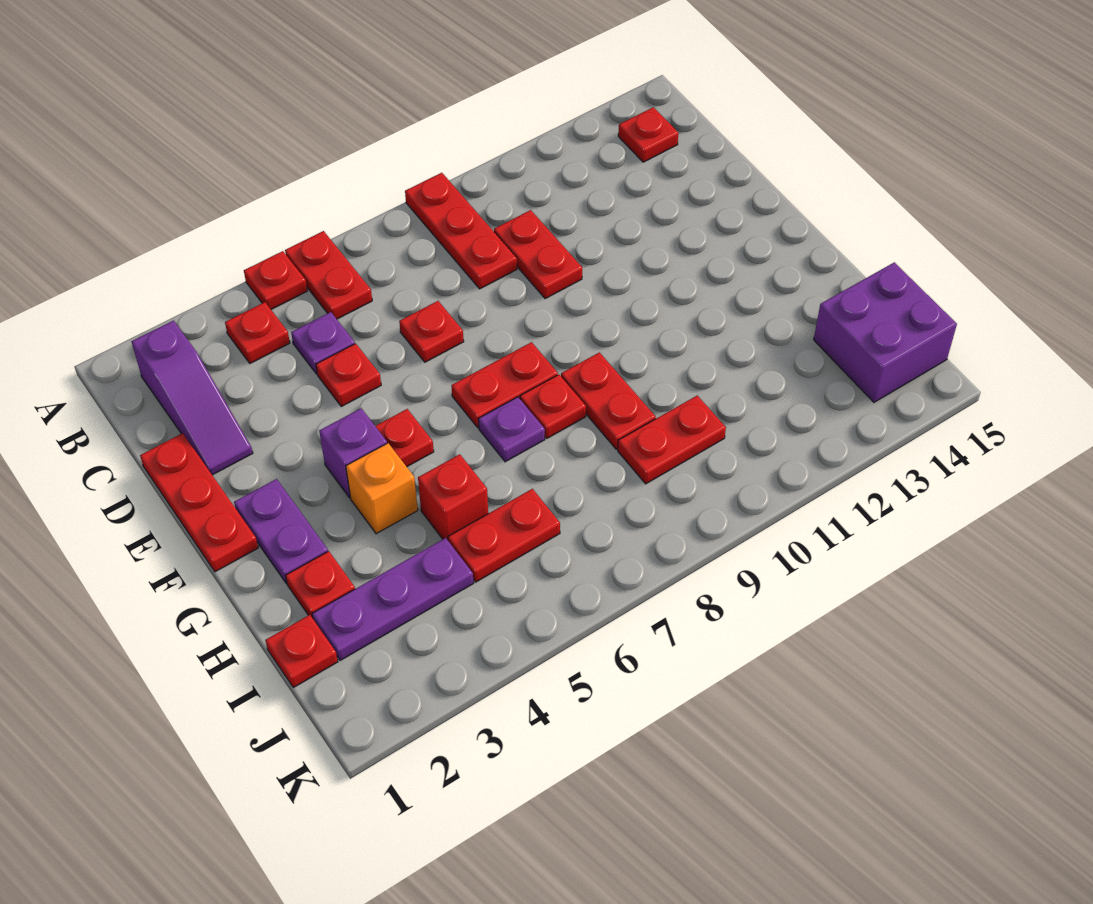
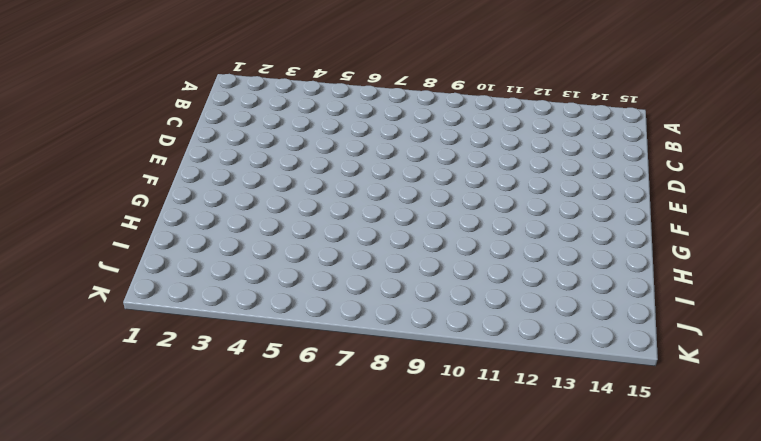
none -> red 1x1 plate [244,251,307,309]
none -> red 1x2 plate [285,231,372,319]
none -> red 1x3 plate [405,173,517,289]

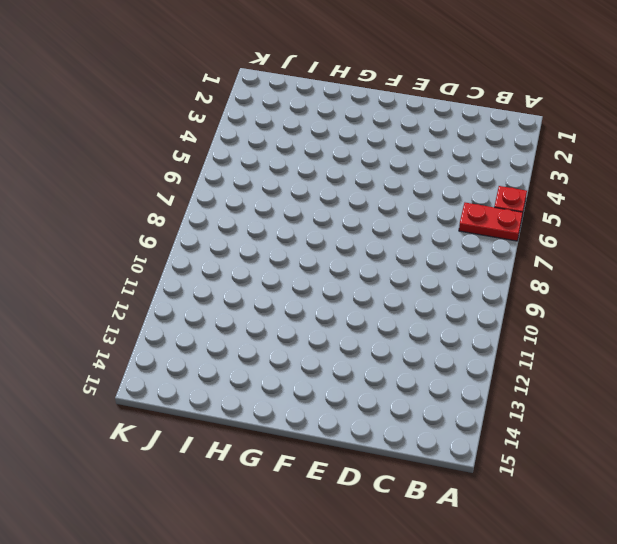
none -> red 1x3 plate [405,173,517,289]
none -> purple 1x3 slope [131,321,253,475]
none -> red 1x1 plate [225,302,290,363]

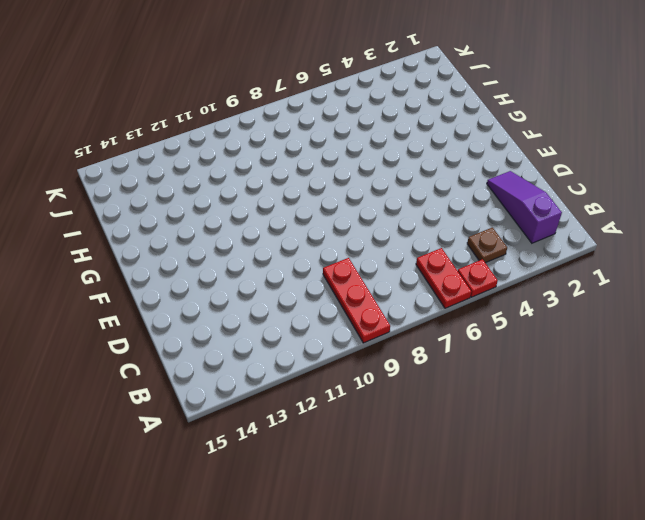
brown 1x1 plate [467,228,507,263] -> red 1x1 plate [225,302,290,363]
none -> red 1x1 plate [618,107,678,162]
none -> purple 1x1 plate [291,312,355,374]
none -> red 1x2 plate [494,210,582,299]

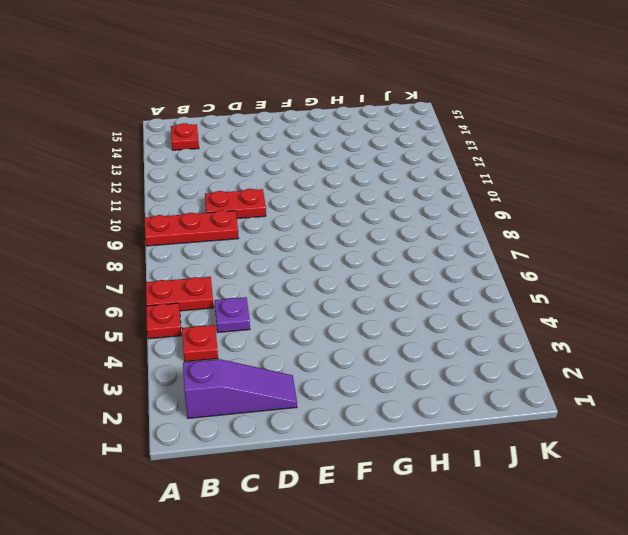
none -> red 1x3 plate [140,433,258,572]
none -> red 1x1 plate [316,344,381,406]
none -> red 1x1 plate [399,301,464,362]

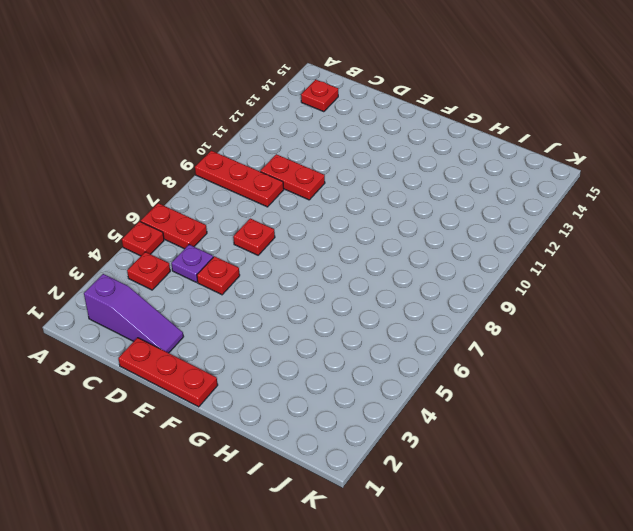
none -> purple 1x2 plate [234,479,328,584]
none -> purple 1x1 brick [319,408,387,498]
none -> red 1x1 plate [376,409,434,467]

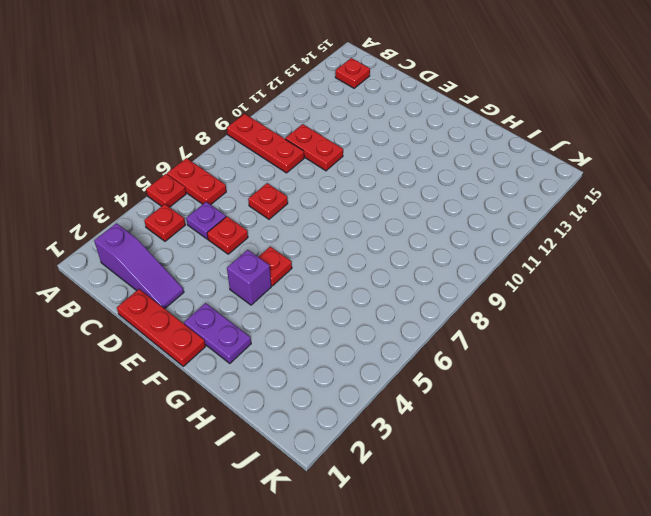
none -> red 1x2 plate [451,342,558,428]
none -> orange 1x1 brick [346,443,418,534]
none -> purple 1x1 plate [479,397,545,462]

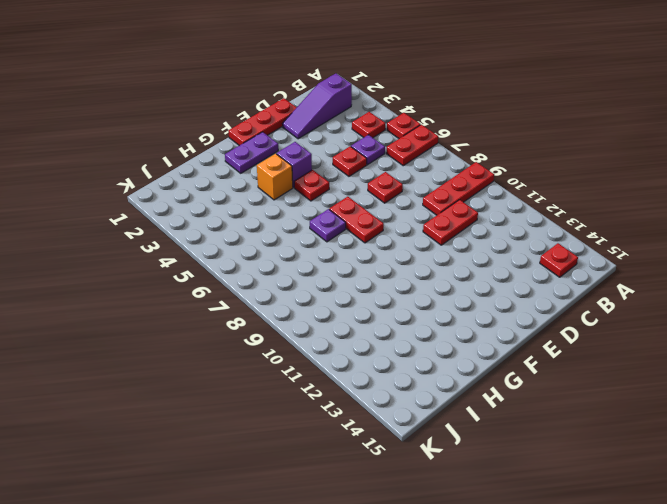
none -> red 1x1 plate [520,375,586,438]
none -> red 1x2 plate [561,352,656,449]
none -> red 1x1 plate [285,551,355,618]

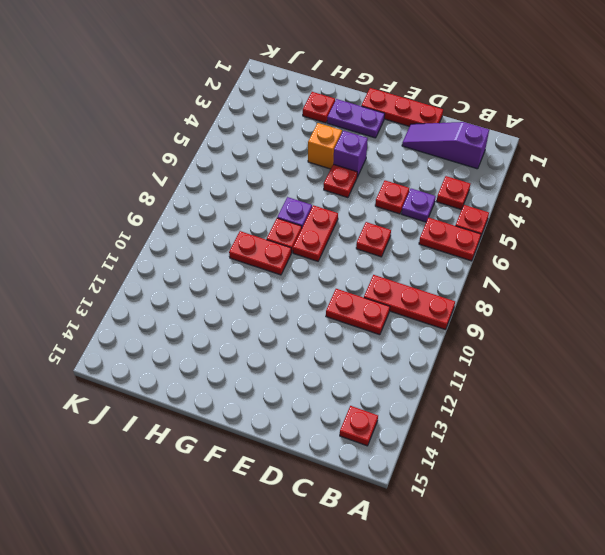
none -> red 1x1 brick [418,454,488,540]
none -> red 1x1 plate [265,615,338,687]
none -> purple 1x3 plate [312,538,473,660]

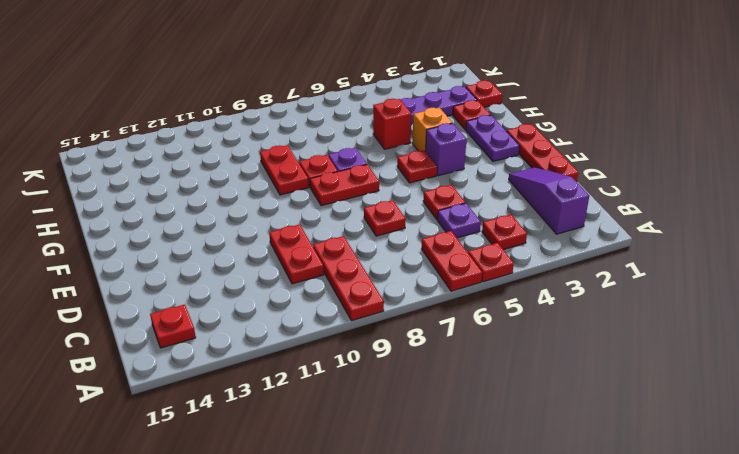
none -> red 1x2 plate [448,489,560,582]
none -> red 1x2 plate [618,396,726,484]
none -> purple 2x2 brick [814,262,957,402]

